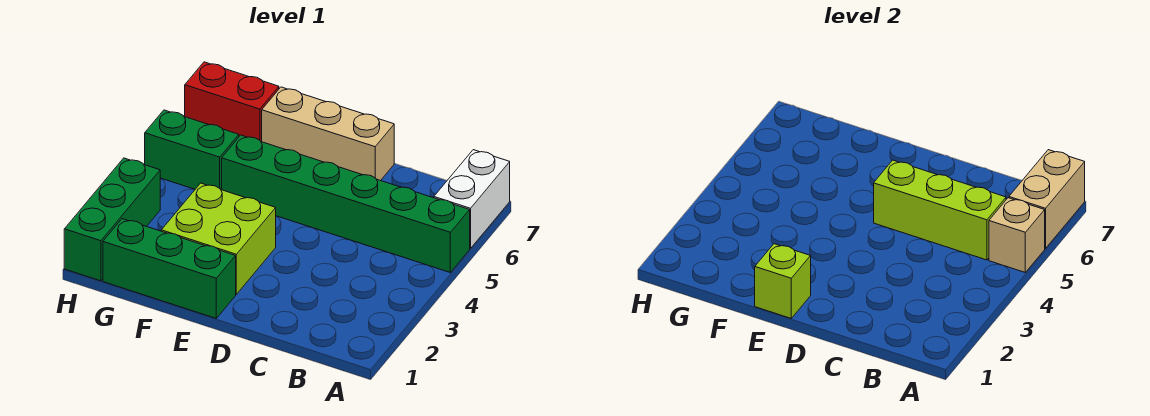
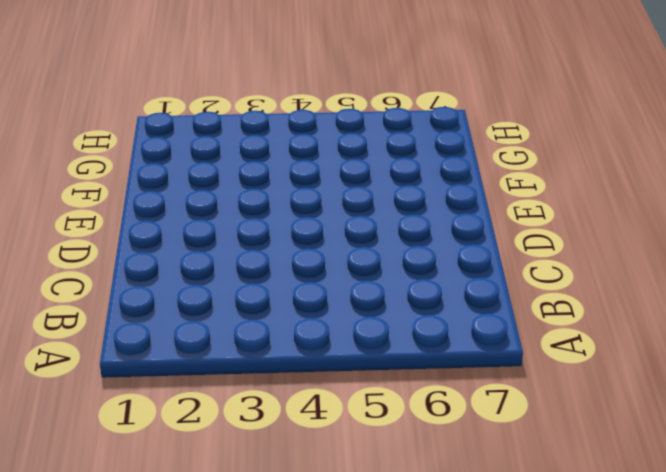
none -> green 1x6 brick [222,135,470,272]
none -> white 1x2 brick [434,150,510,249]
none -> tan 1x3 brick [262,87,394,181]

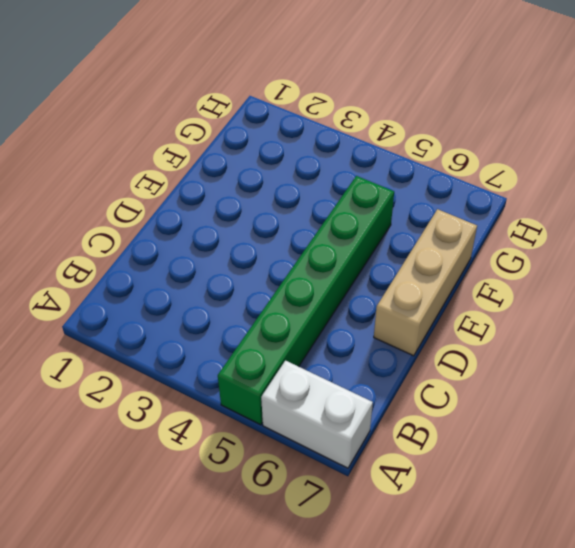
none -> green 1x3 brick [103,219,236,318]
none -> lime 2x2 brick [161,183,276,294]
none -> green 1x2 brick [145,110,239,190]

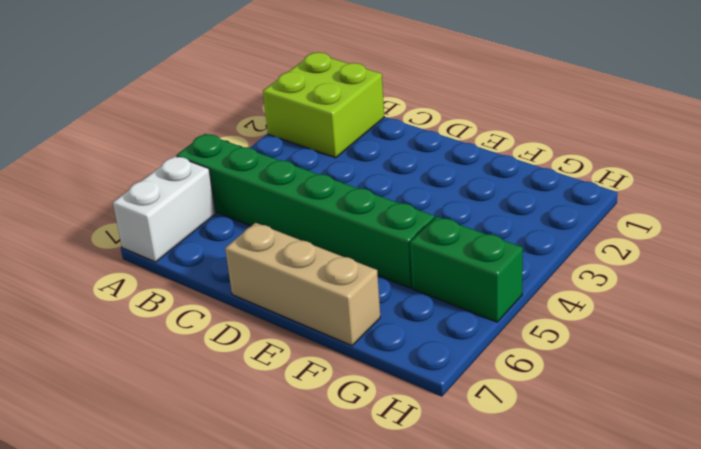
lime 2x2 brick [263,52,384,158] -> lime 2x2 brick moved to [161,183,276,294]
none -> green 1x3 brick [103,219,236,318]
none -> red 1x2 brick [185,62,279,142]
none -> green 1x3 brick [64,158,160,281]

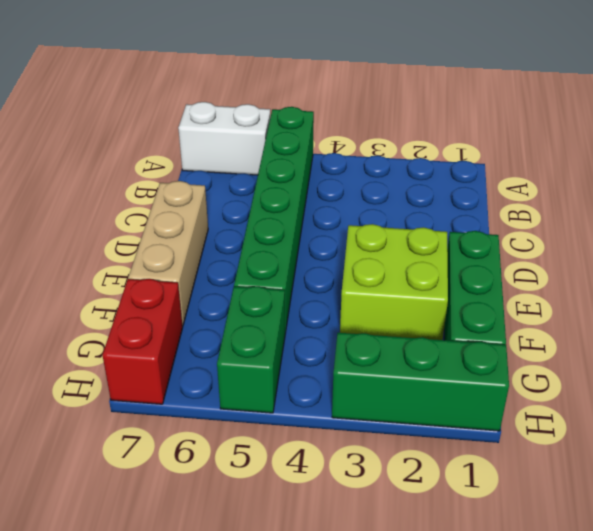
none -> tan 1x1 brick [989,198,1045,272]
none -> tan 1x2 brick [1009,150,1085,249]
none -> lime 1x3 brick [874,160,1006,260]

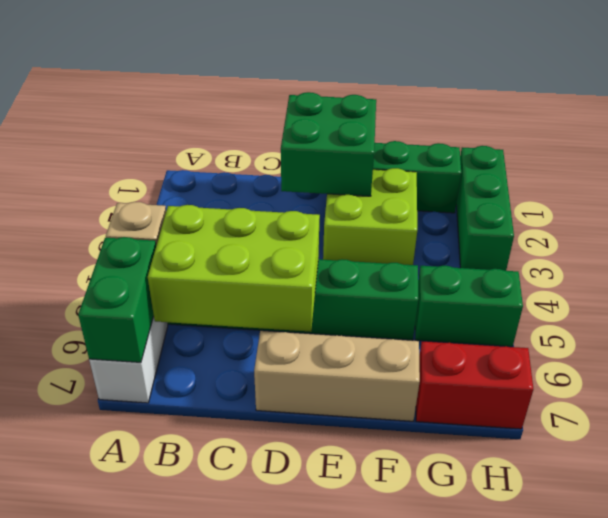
green 1x2 brick [78,237,156,362] -> tan 1x2 brick [1009,150,1085,249]
lime 2x3 brick [148,205,320,332] -> lime 1x3 brick [874,160,1006,260]
green 2x2 brick [281,92,376,196] -> lime 1x1 brick [755,244,811,318]

